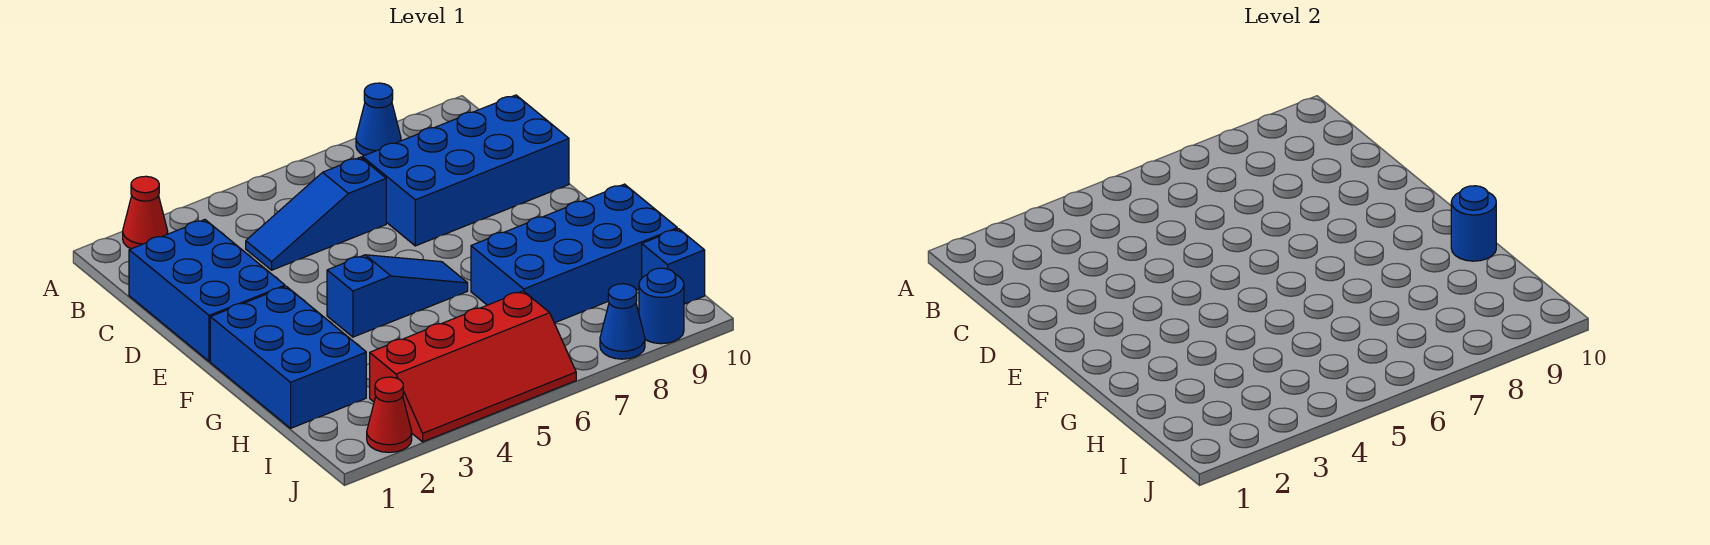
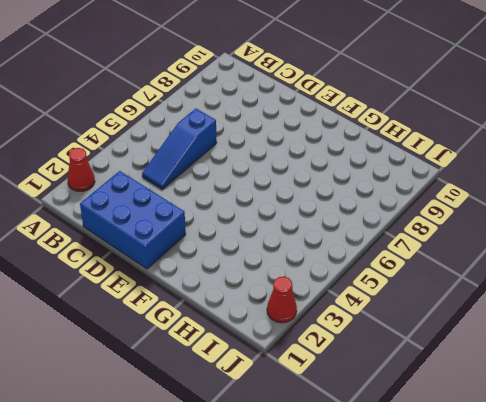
none -> blue 1x1 cone [356,83,401,156]
none -> blue 2x4 brick [362,95,569,246]
none -> blue 2x3 brick [210,286,366,428]

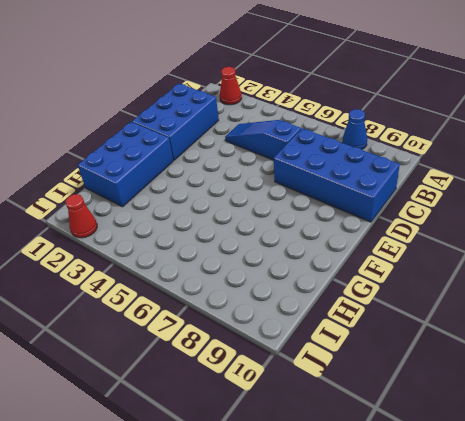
none -> blue 1x3 slope [327,255,468,337]
none -> blue 2x4 brick [471,184,677,323]
none -> red 2x4 slope [370,291,576,442]

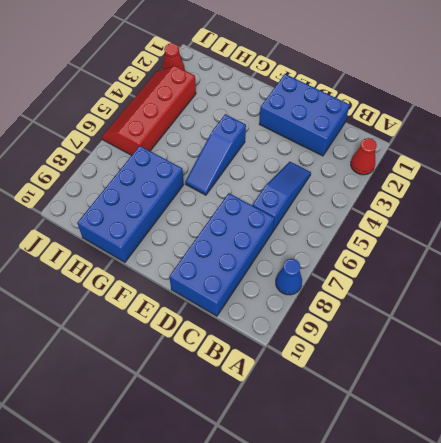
none -> blue 2x3 brick [210,286,366,428]
none -> blue 1x1 brick [642,229,705,304]
none -> blue 1x1 cone [600,284,645,359]

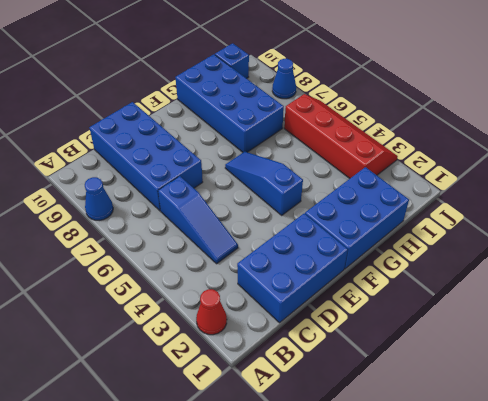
none -> red 1x1 cone [367,377,412,452]
none -> blue 1x1 round brick [639,268,684,344]
none -> blue 1x1 round brick [1451,186,1496,261]

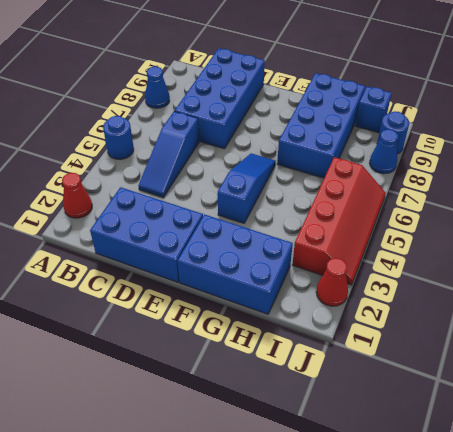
blue 1x1 round brick [103,116,134,159] -> blue 1x1 round brick moved to [1451,186,1496,261]

